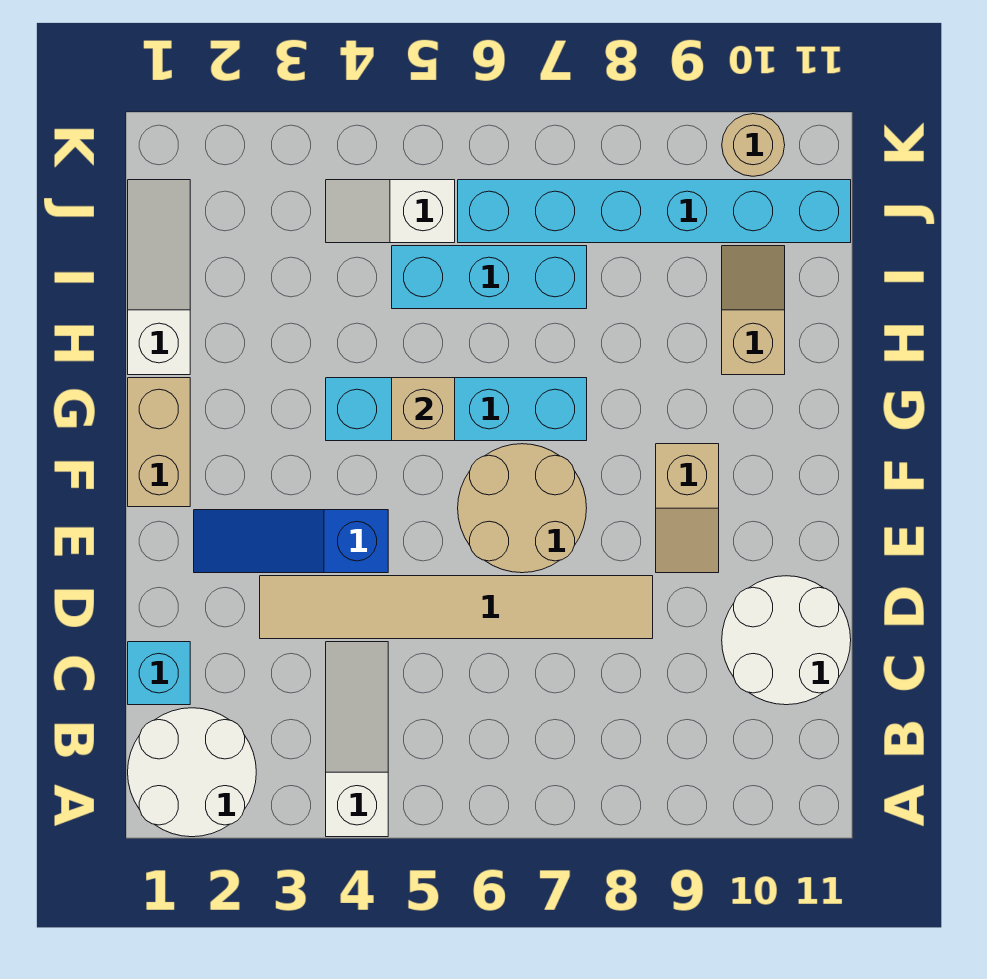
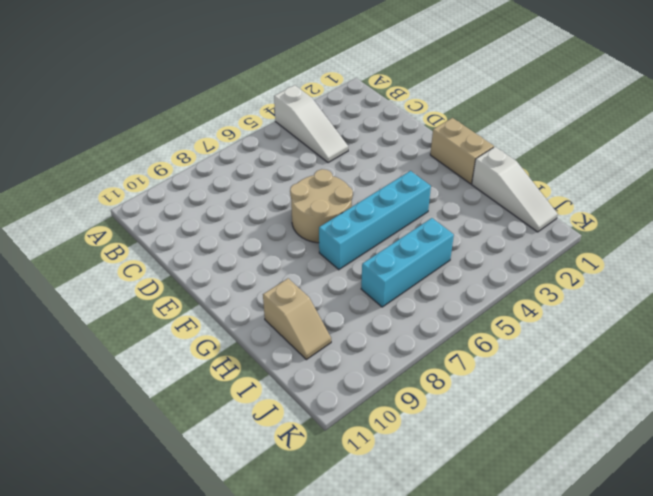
none -> white 2x2 round brick [128,708,256,837]
none -> cyan 1x1 brick [128,642,190,705]
none -> white 2x2 round brick [722,576,851,705]

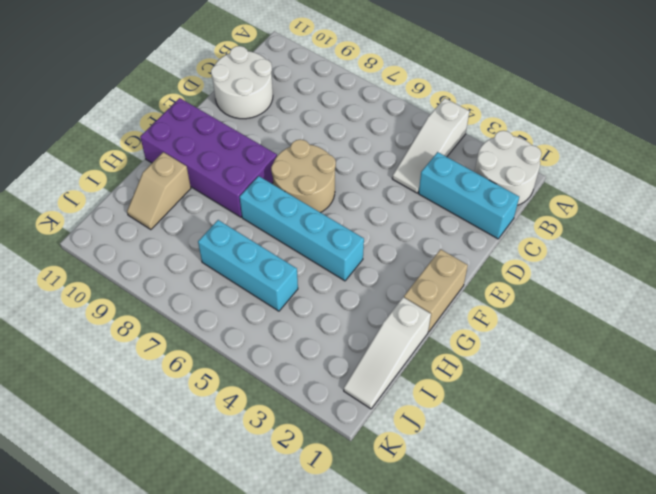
cyan 1x3 brick [418,152,519,239] -> cyan 1x1 brick [128,642,190,705]
purple 2x4 brick [140,98,277,217] -> tan 1x2 slope [656,444,719,573]
none -> tan 1x6 tile [260,576,653,639]
none -> blue 1x3 slope [194,510,388,573]
none -> white 1x2 slope [326,180,455,243]

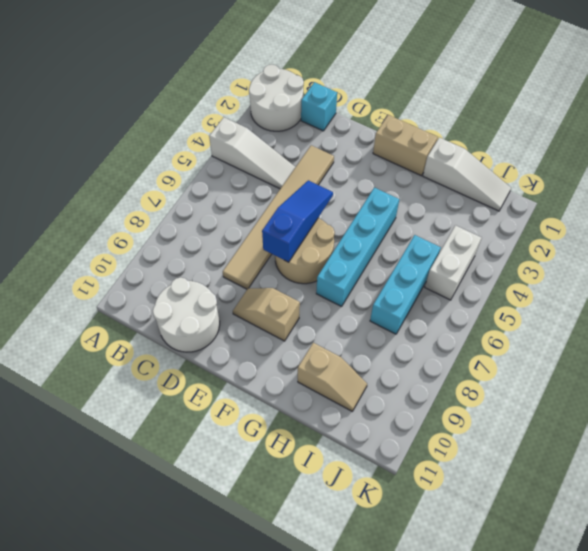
blue 1x3 slope [262,180,333,262] -> blue 1x3 slope moved to [194,510,388,573]
white 1x2 brick [425,225,481,300] -> white 1x2 slope [326,180,455,243]
none -> cyan 1x6 brick [458,180,851,243]
none -> tan 1x1 round brick [722,114,785,176]
none -> tan 1x1 brick [392,378,455,441]

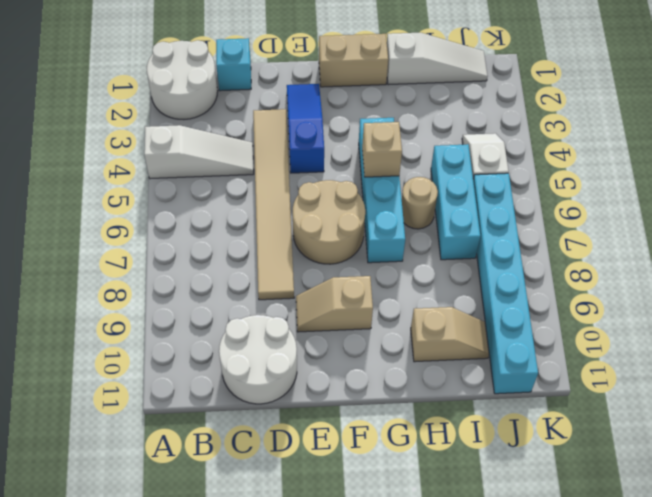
tan 1x1 round brick [402,177,438,229] -> tan 1x1 round brick moved to [722,114,785,176]

